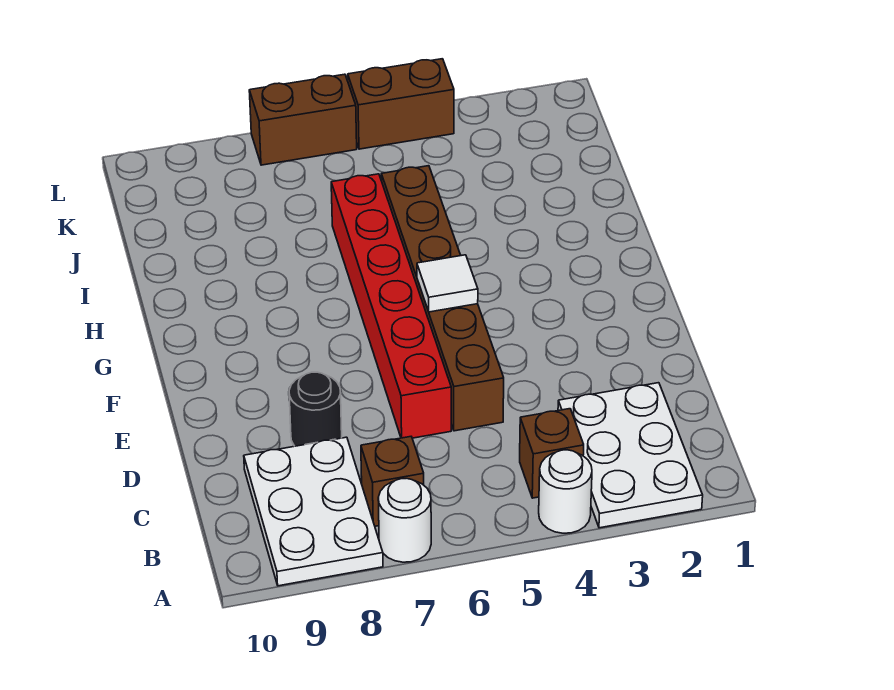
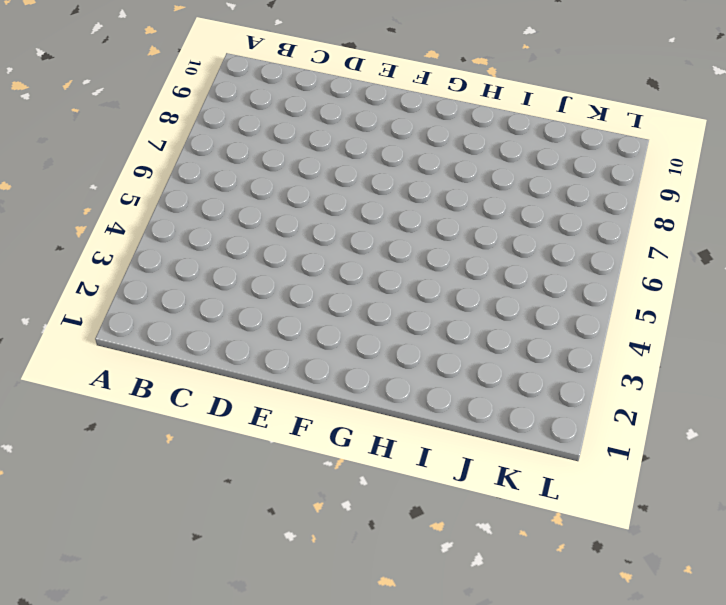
none -> white 2x3 plate [558,383,703,528]
none -> white 1x1 round brick [539,450,592,533]
none -> white 1x1 round brick [378,478,431,562]

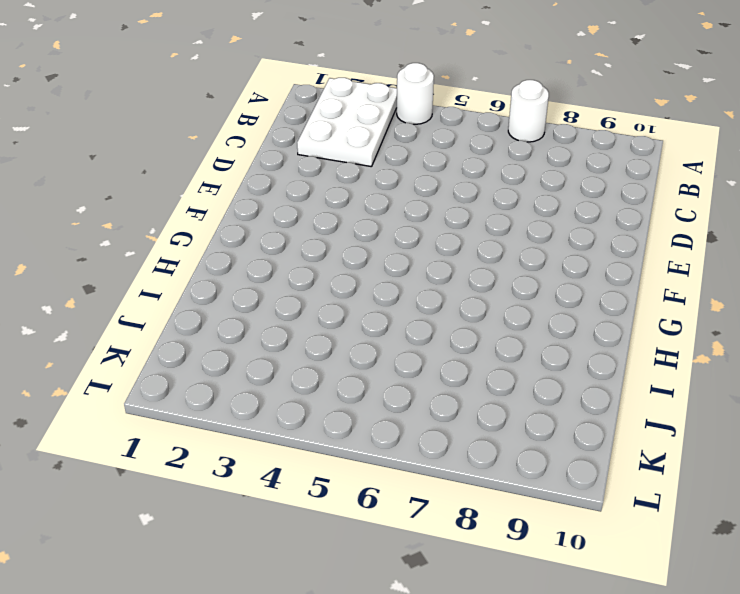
none -> white 2x3 plate [244,437,383,586]
none -> brown 1x1 brick [520,409,584,498]
none -> brown 1x1 brick [361,437,424,526]

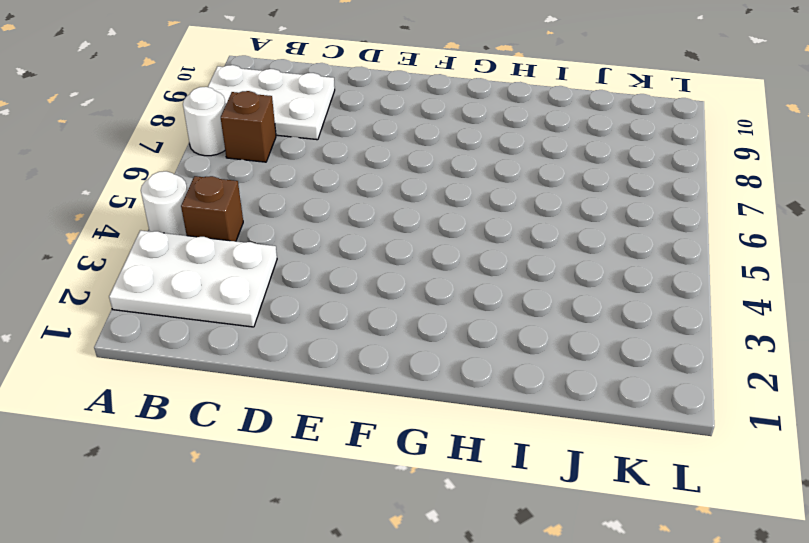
none -> brown 1x6 brick [381,166,504,431]
none -> red 1x6 brick [331,174,451,438]
none -> black 1x1 round brick [289,372,342,446]

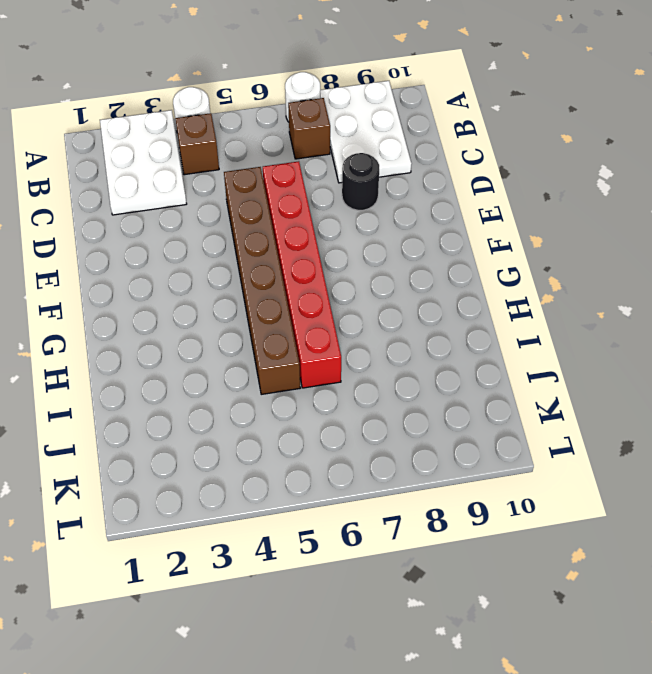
none -> brown 1x2 brick [348,59,454,149]
none -> brown 1x2 brick [249,74,357,165]
none -> white 1x1 tile [417,255,478,312]

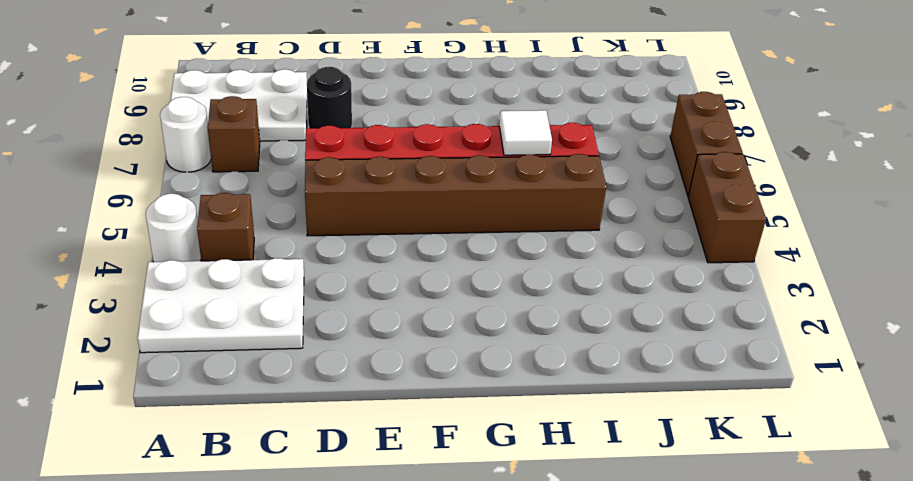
white 1x1 tile [499,110,552,155] -> white 1x1 tile moved to [417,255,478,312]

